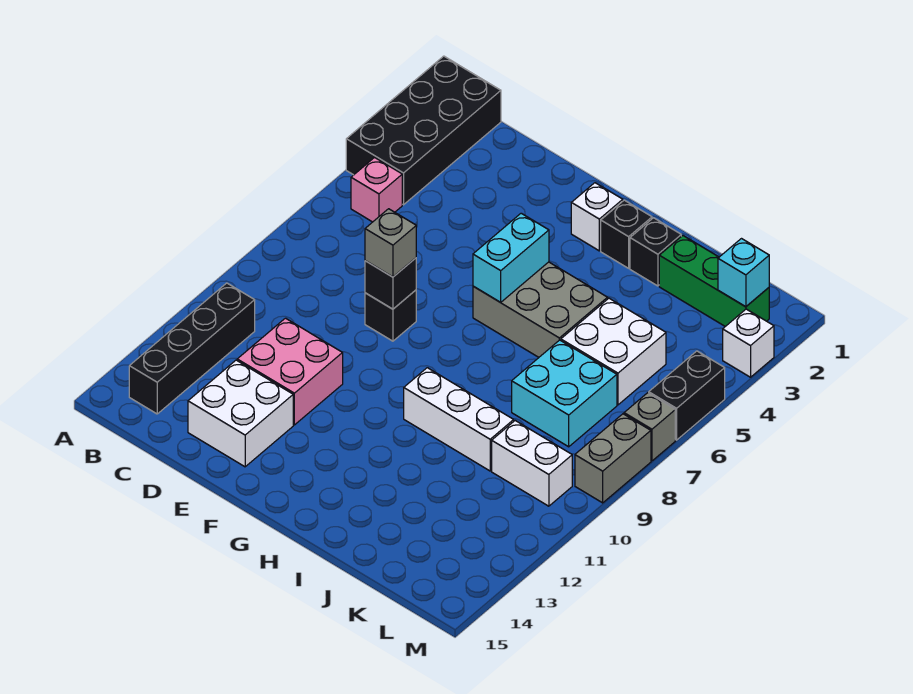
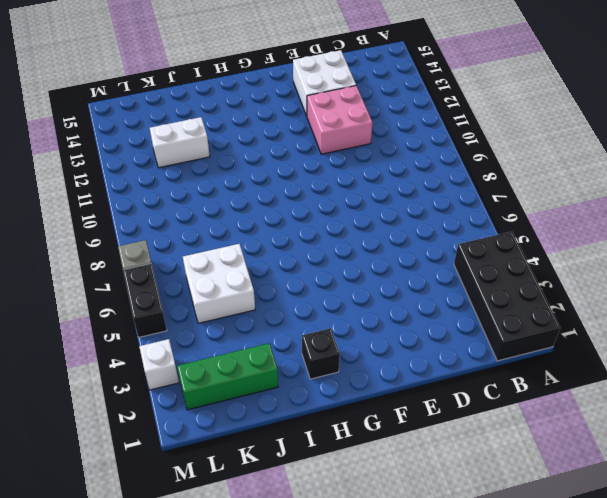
white 1x2 brick [150,117,210,168] -> white 1x2 brick moved to [492,421,572,506]
none -> pink 1x1 brick [351,158,402,222]
none -> black 1x4 brick [129,283,255,414]
none -> black 1x1 brick [365,290,416,341]

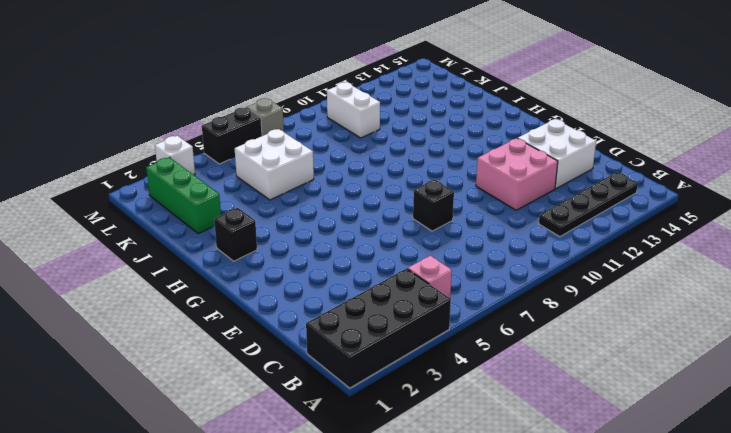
black 1x4 plate [539,172,638,237] -> black 1x4 brick [129,283,255,414]
none -> white 1x1 brick [571,183,623,251]
none -> grey 2x3 brick [473,262,608,357]
none -> white 1x3 brick [404,368,514,471]

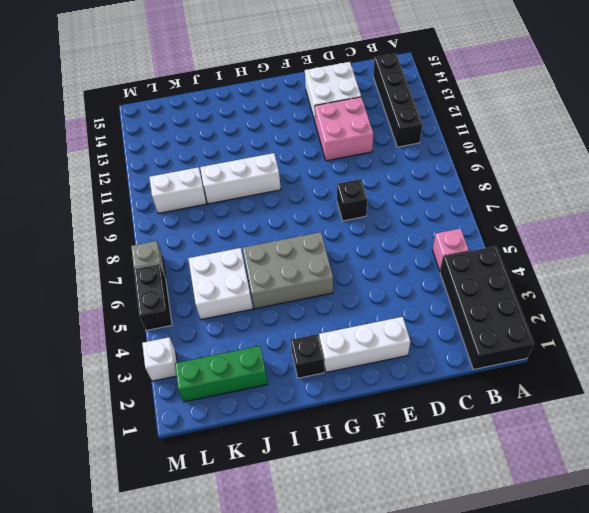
white 1x3 brick [319,317,410,372] -> white 1x1 brick [571,183,623,251]
none -> black 1x1 brick [630,218,681,286]
none -> cyan 2x2 brick [512,340,617,447]
none -> grey 1x2 brick [575,414,651,503]

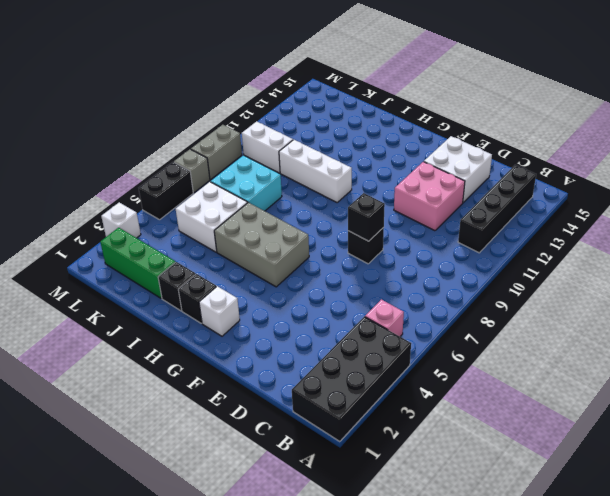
none -> cyan 1x2 brick [473,213,549,302]
none -> cyan 1x1 brick [718,239,769,307]
none -> grey 1x1 brick [365,209,416,277]

